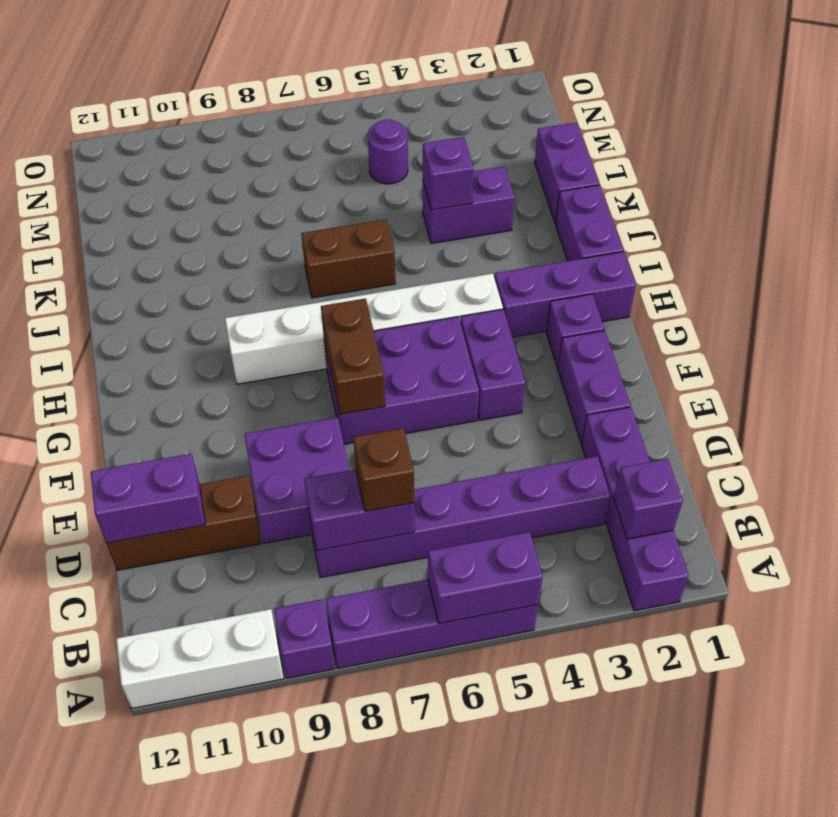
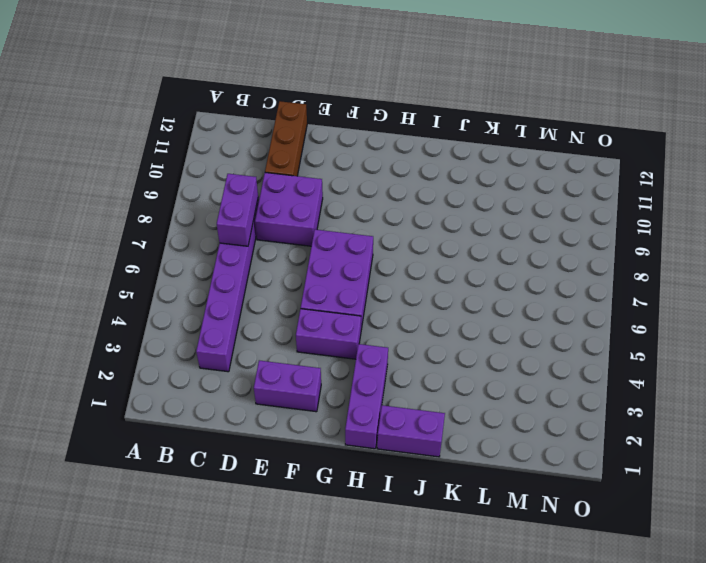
none -> purple 1x4 brick [582,407,689,611]
none -> purple 1x4 brick [326,579,538,668]
none -> purple 1x1 brick [274,599,335,678]

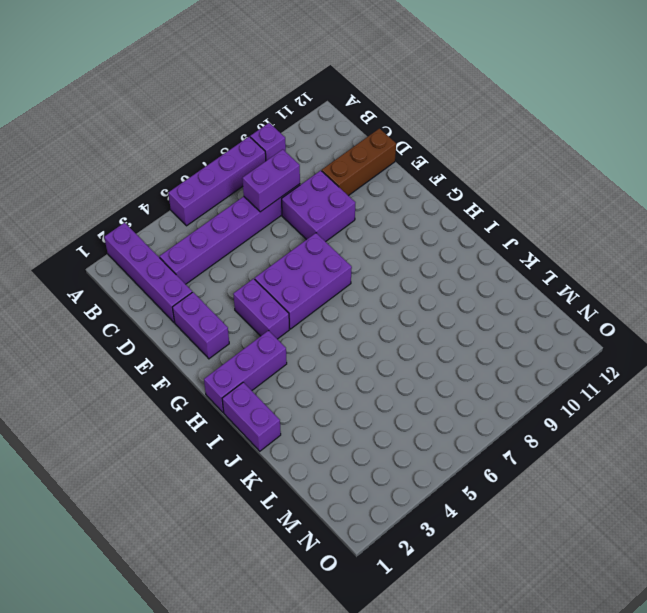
none -> white 1x3 brick [116,609,284,708]
none -> purple 1x1 brick [546,294,604,367]
none -> white 1x6 brick [225,273,503,384]

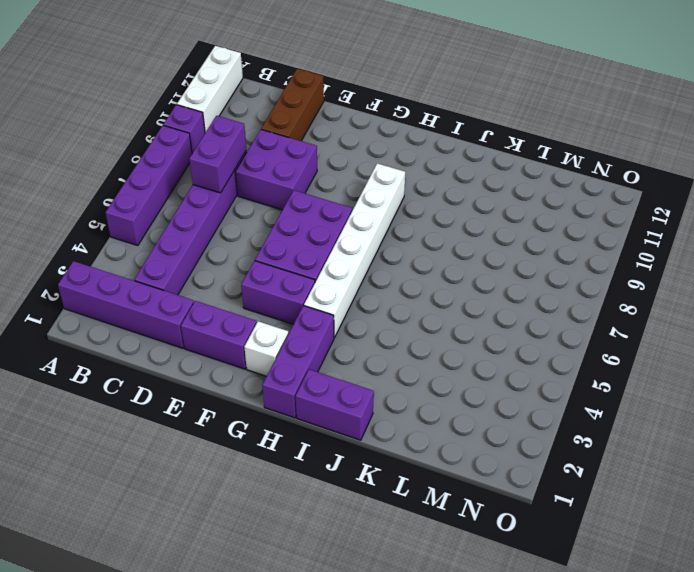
white 1x1 brick [244,321,288,376] -> purple 1x1 brick [546,294,604,367]
none -> brown 1x2 brick [301,219,395,298]
none -> purple 1x2 brick [535,123,599,223]
none -> purple 1x2 brick [423,166,515,244]

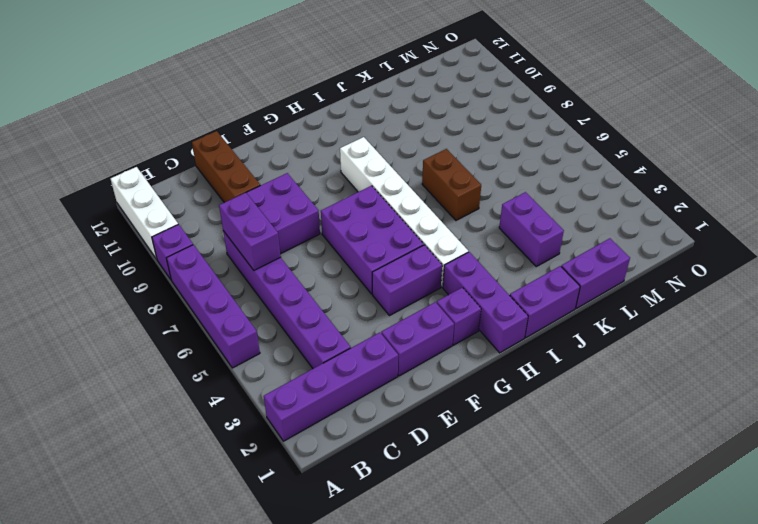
none -> purple 1x1 round brick [368,120,408,184]
none -> purple 1x2 brick [428,532,543,624]
none -> purple 1x1 brick [614,459,683,539]

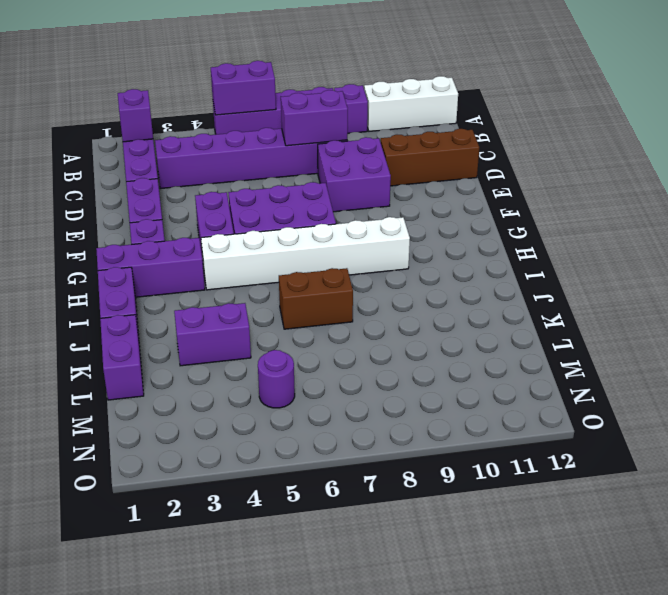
none -> purple 1x2 brick [91,454,205,543]
none -> brown 1x2 brick [321,298,385,415]
none -> purple 1x1 brick [423,137,474,210]

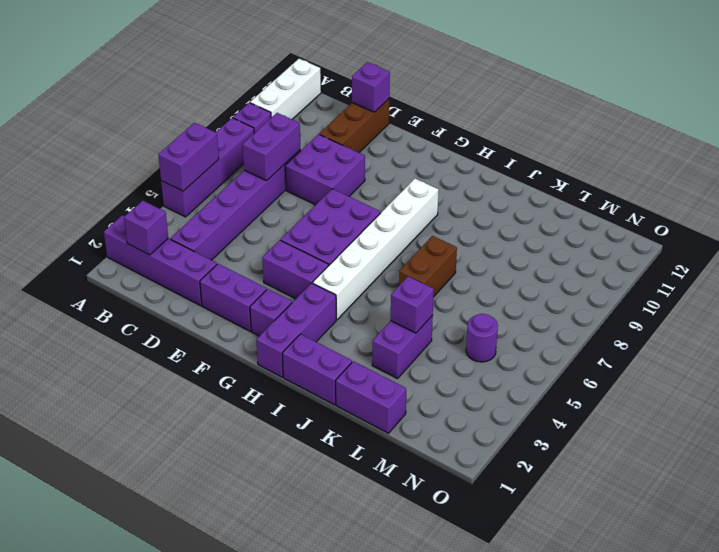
purple 1x1 brick [352,62,390,112] -> purple 1x2 brick [91,454,205,543]
none -> brown 1x2 brick [321,298,385,415]
none -> brown 1x1 brick [353,428,414,512]

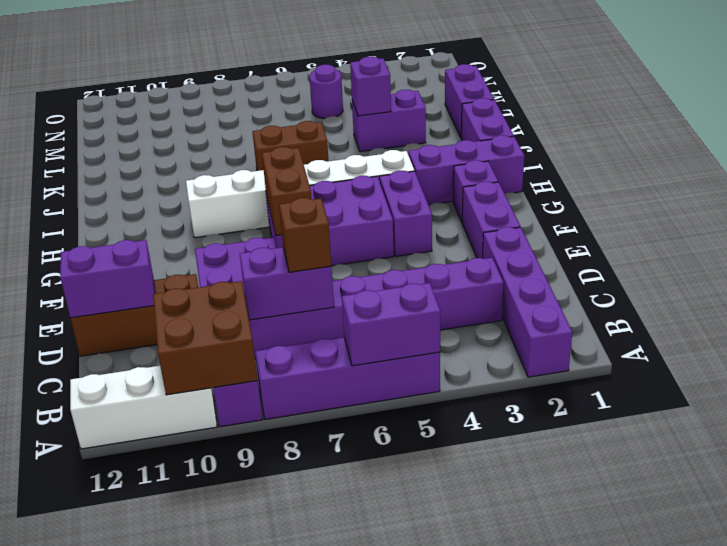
brown 2x2 brick [153,281,258,395] -> none
none -> purple 1x1 brick [614,459,683,539]

